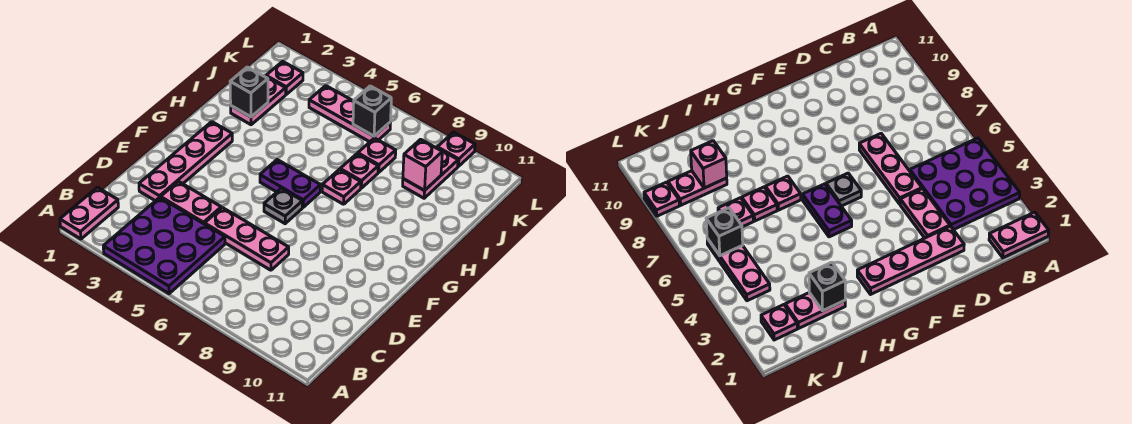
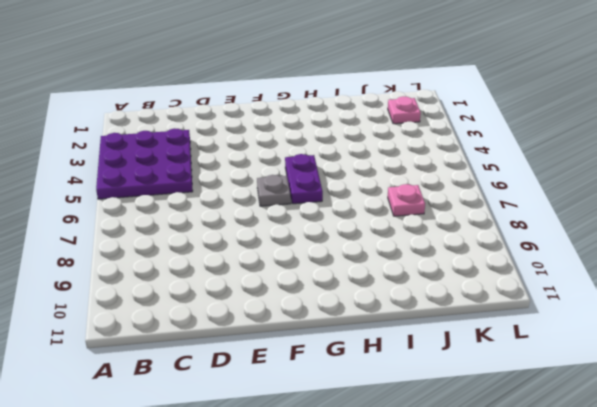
none -> pink 1x2 plate [60,187,118,239]
none -> pink 1x4 plate [139,122,232,201]
none -> pink 1x2 plate [161,181,221,224]

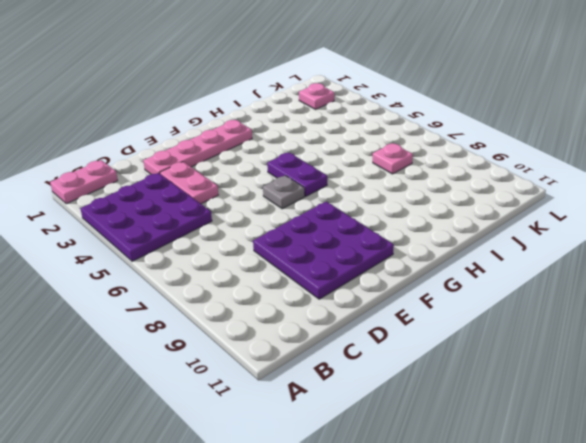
purple 3x3 plate [253,202,394,299] -> none
none -> pink 1x3 plate [205,208,289,270]
none -> pink 1x1 plate [322,169,361,204]
none -> pink 1x2 plate [231,76,286,125]

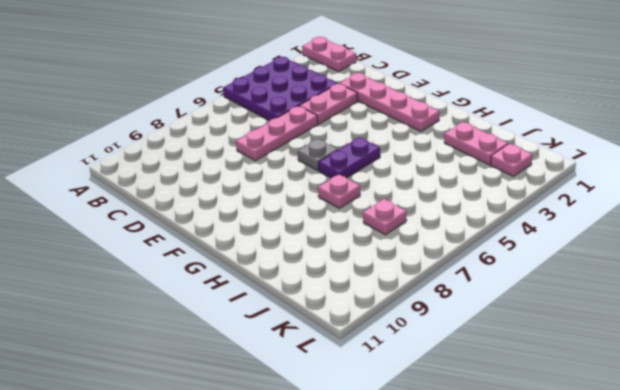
none -> pink 1x1 plate [340,154,378,188]
none -> pink 1x2 plate [403,148,458,198]
none -> pink 1x3 plate [309,86,391,142]

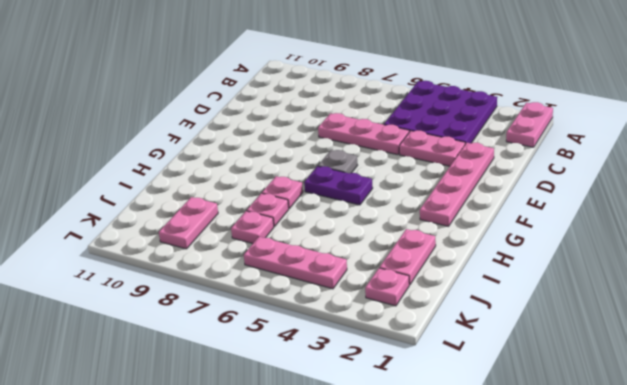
none -> pink 1x1 plate [437,132,475,167]
none -> black 1x1 brick [230,67,268,117]
none -> pink 1x1 brick [403,139,442,191]

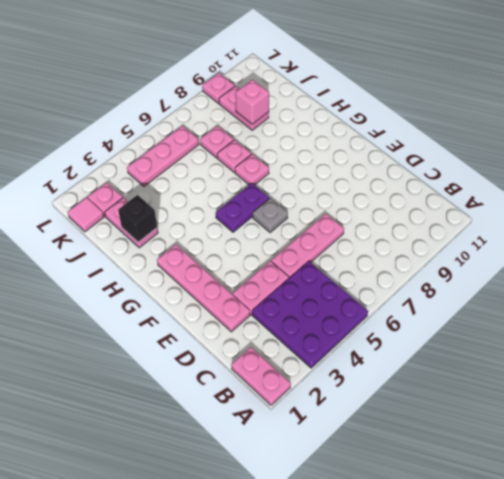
pink 1x1 tile [68,197,104,232] -> none
none -> black 1x1 brick [353,86,391,136]

